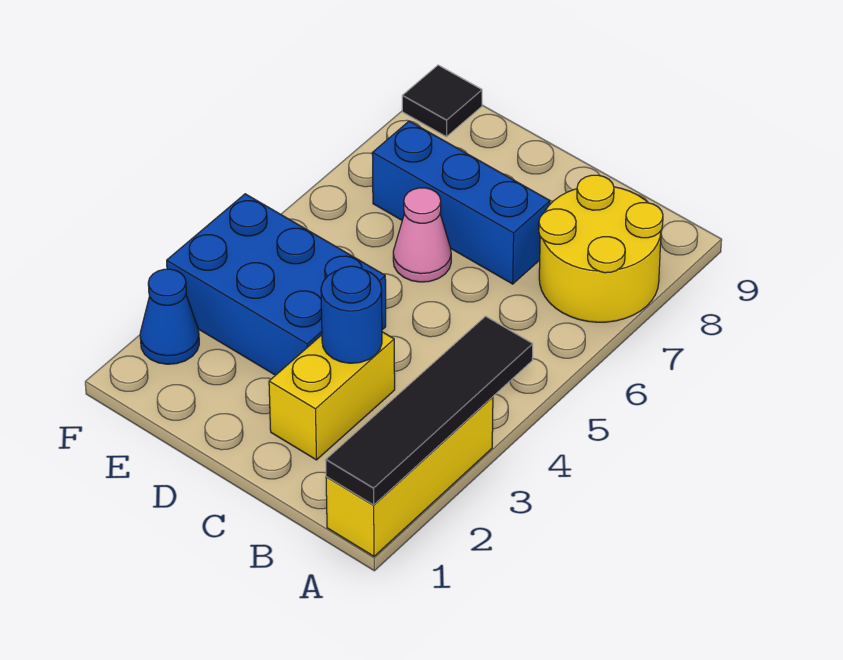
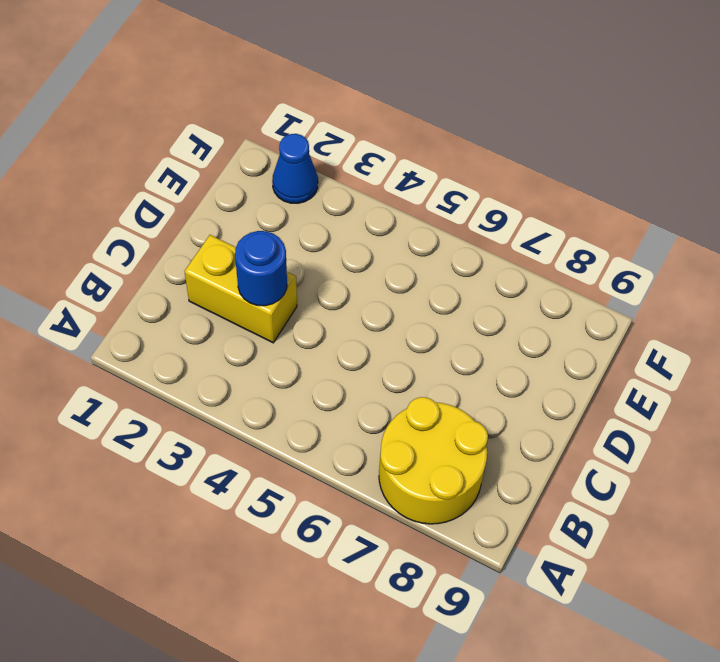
none -> yellow 1x3 brick [326,397,493,556]
none -> blue 1x3 brick [372,121,550,284]

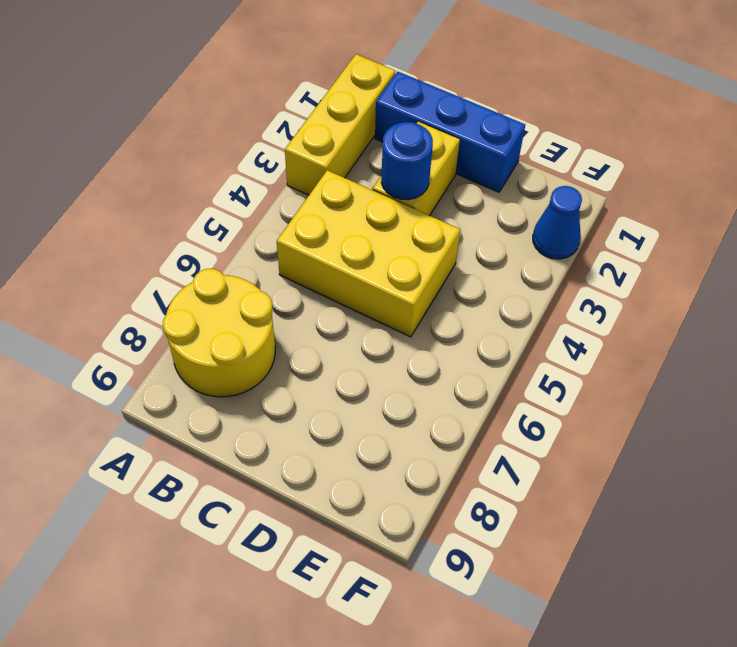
blue 1x3 brick [375,72,525,192] -> blue 1x3 brick moved to [372,121,550,284]
yellow 2x3 brick [277,170,460,337] -> blue 2x3 brick [167,194,386,375]
none -> pink 1x1 cone [393,188,451,282]
none -> black 1x1 tile [402,65,482,137]

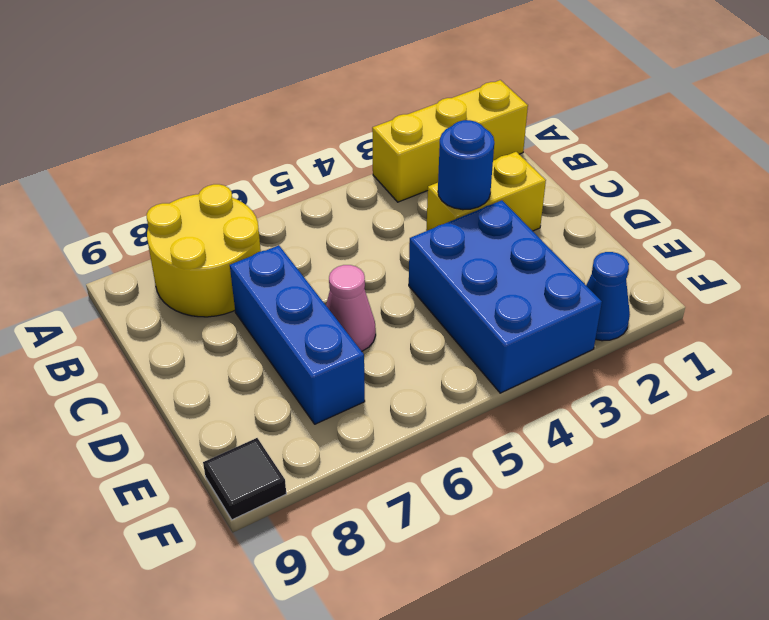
none -> black 1x4 tile [326,316,533,505]

